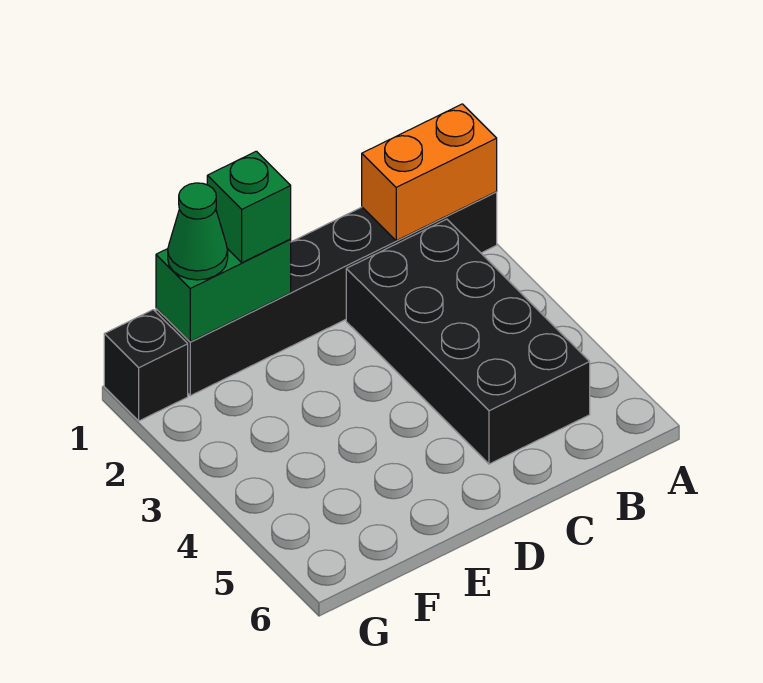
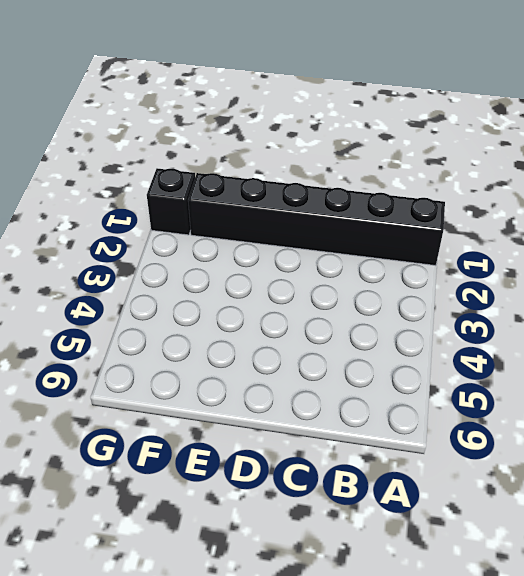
none -> black 2x4 brick [346,219,590,464]
none -> orange 1x2 brick [362,104,497,241]

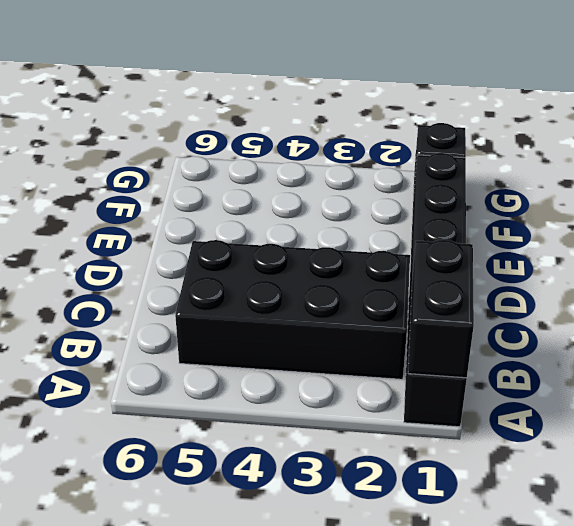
black 1x2 brick [408,240,474,378] -> orange 1x2 brick [362,104,497,241]
none -> green 1x2 brick [156,239,291,342]
none -> green 1x1 brick [207,151,291,263]

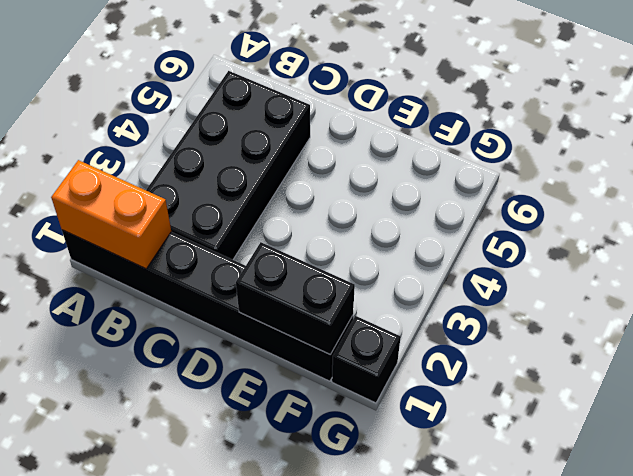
black 1x2 brick [236,242,355,354] -> green 1x2 brick [156,239,291,342]
none -> green 1x1 brick [207,151,291,263]
none -> green 1x1 cone [168,183,228,280]

